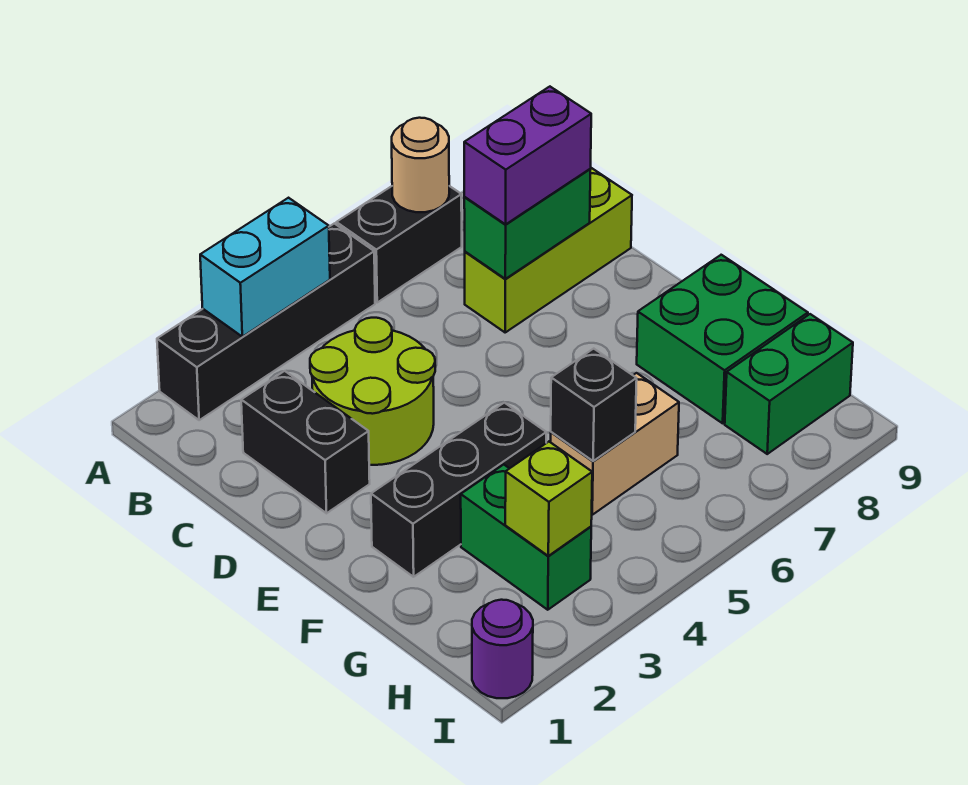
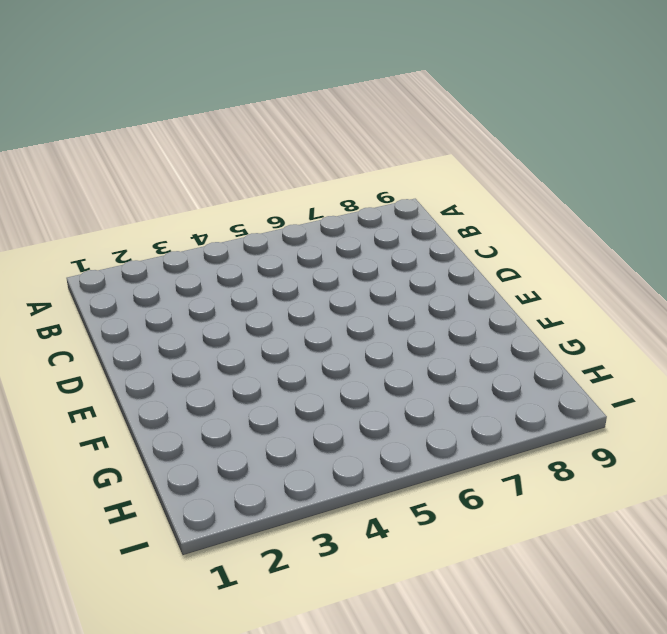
none -> black 1x4 brick [157,223,375,420]
none -> black 1x2 brick [336,186,462,302]
none -> black 1x2 brick [241,371,370,513]

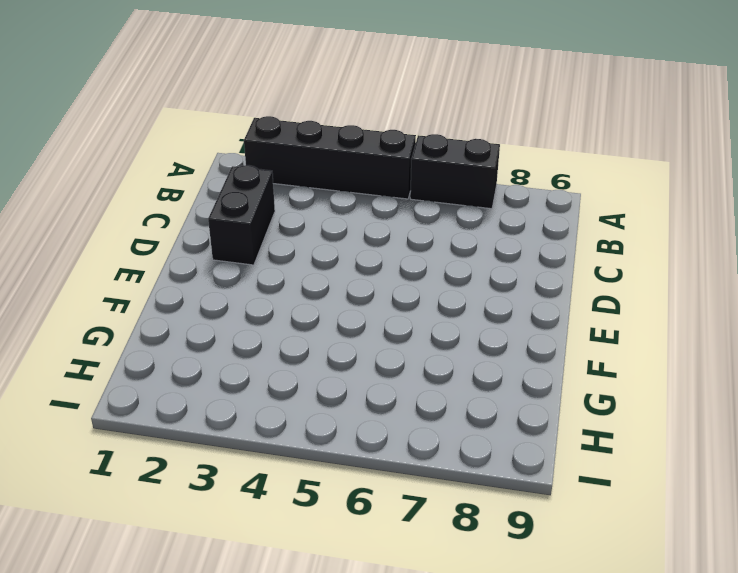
none -> lime 2x2 round brick [310,318,435,465]
none -> lime 1x3 brick [465,168,632,332]
none -> black 1x3 brick [371,403,546,577]

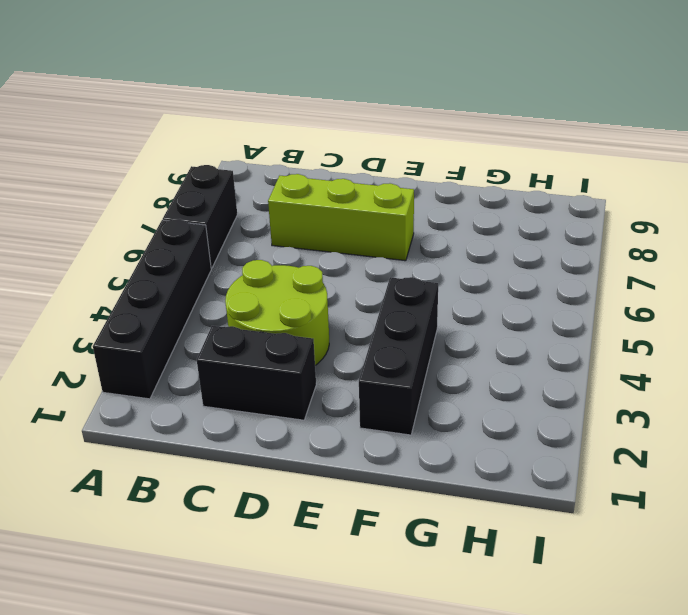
lime 1x3 brick [268,174,414,261] -> lime 1x3 brick turned to [465,168,632,332]
none -> green 2x2 brick [637,255,808,423]
none -> green 1x2 brick [461,465,591,610]
none -> tan 1x2 brick [551,373,679,515]

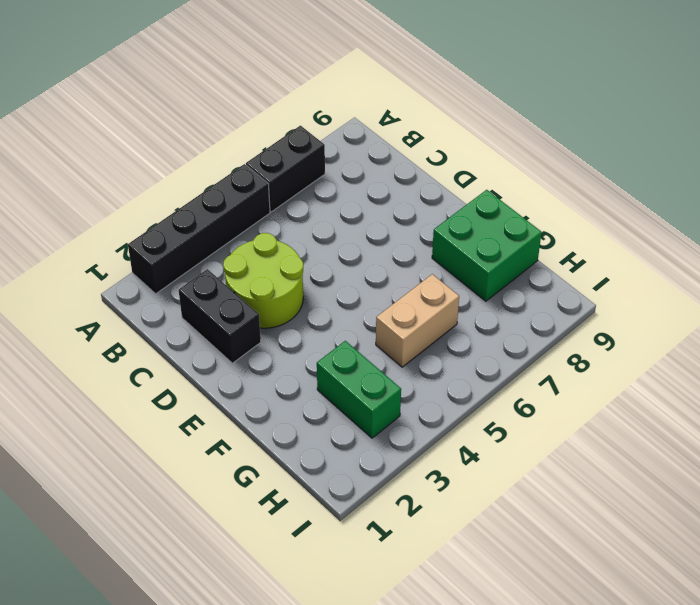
none -> lime 1x3 brick [465,168,632,332]
none -> black 1x3 brick [371,403,546,577]
none -> green 1x2 brick [725,314,853,454]

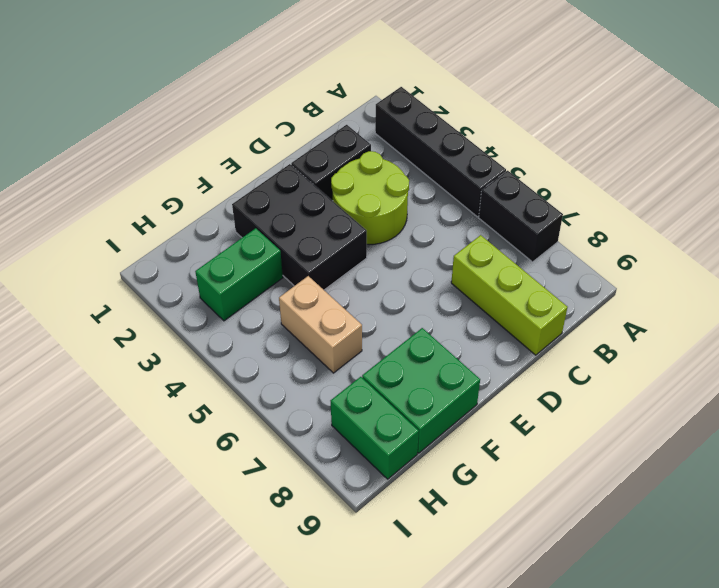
black 2x3 brick [232,164,367,290] -> black 1x3 brick [371,403,546,577]
none -> purple 1x1 round brick [472,600,533,698]
none -> cyan 1x2 brick [200,198,330,337]
none -> tan 1x1 round brick [392,118,449,212]

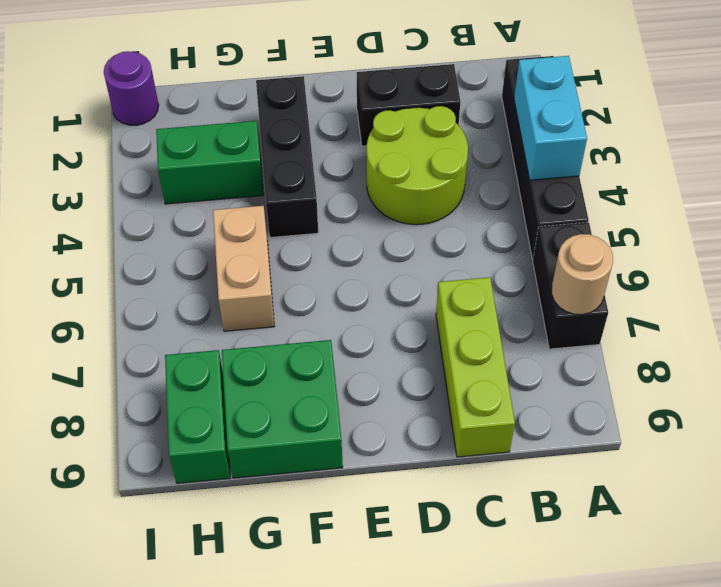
none -> green 1x2 brick [464,169,591,279]
none -> black 1x1 brick [551,349,637,461]
none -> lime 1x1 brick [505,442,592,556]

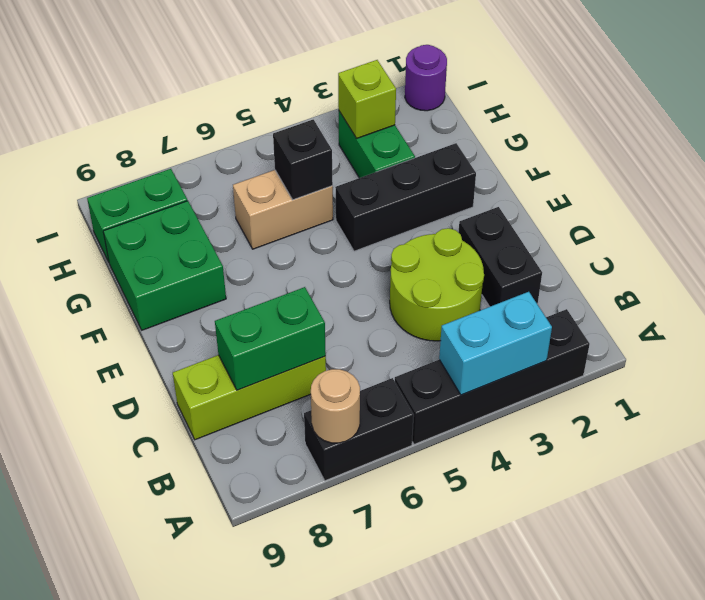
none -> purple 1x2 brick [464,87,591,224]

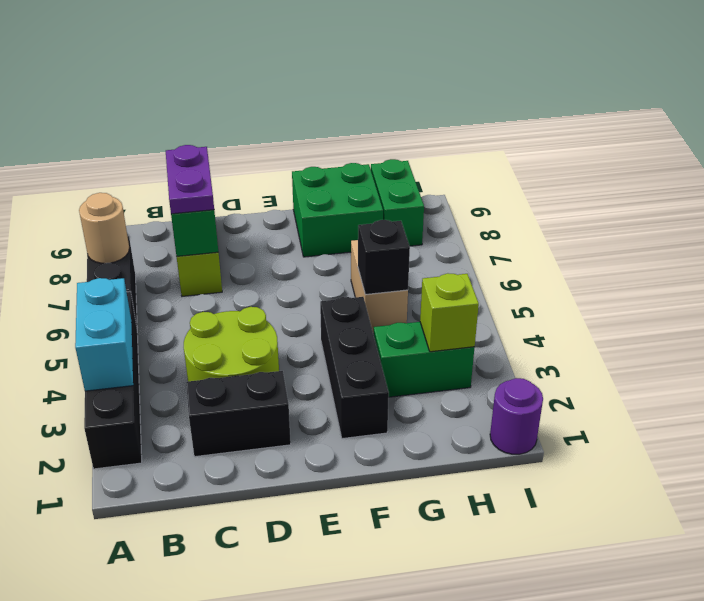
purple 1x2 plate [166,145,214,214] -> purple 1x2 brick [464,87,591,224]

